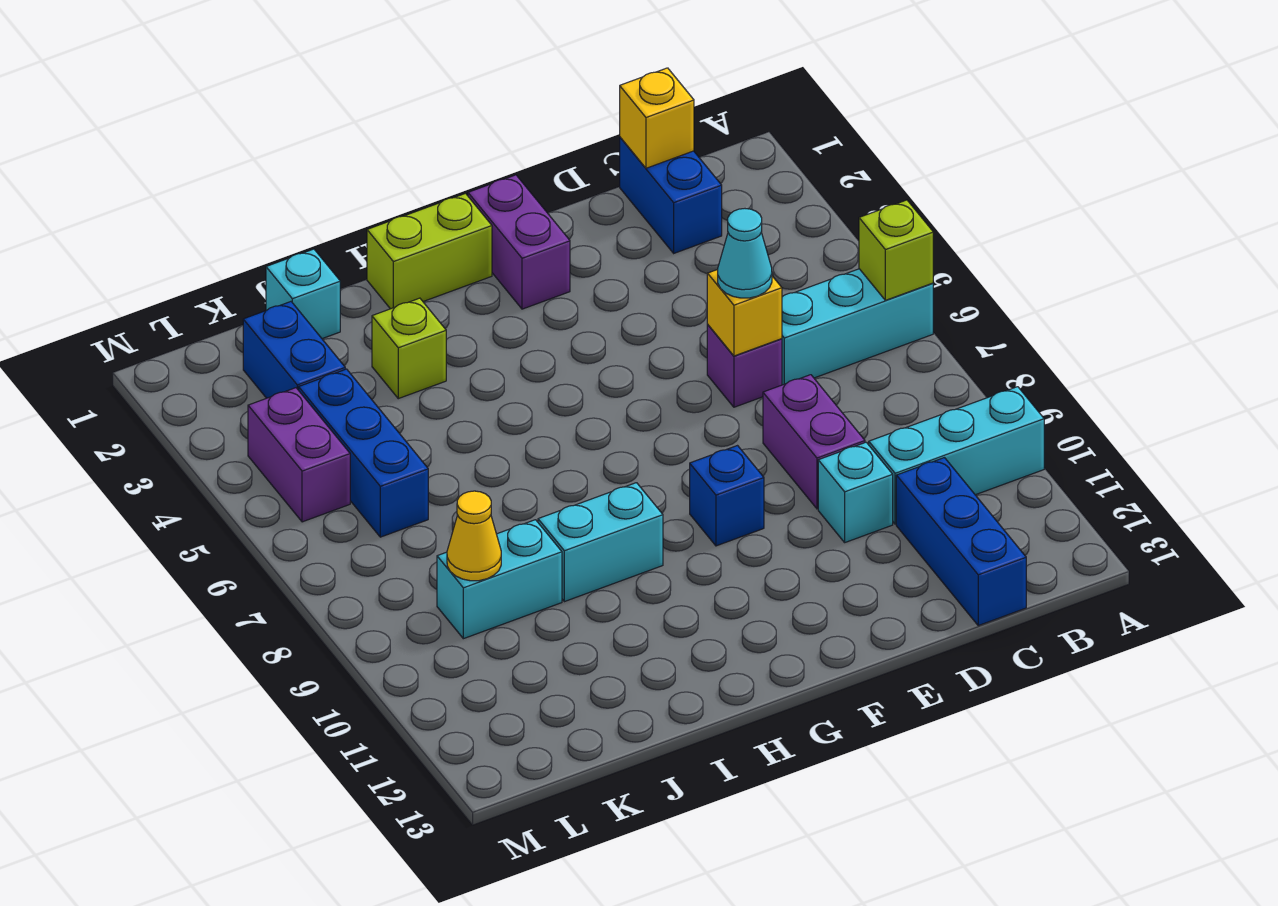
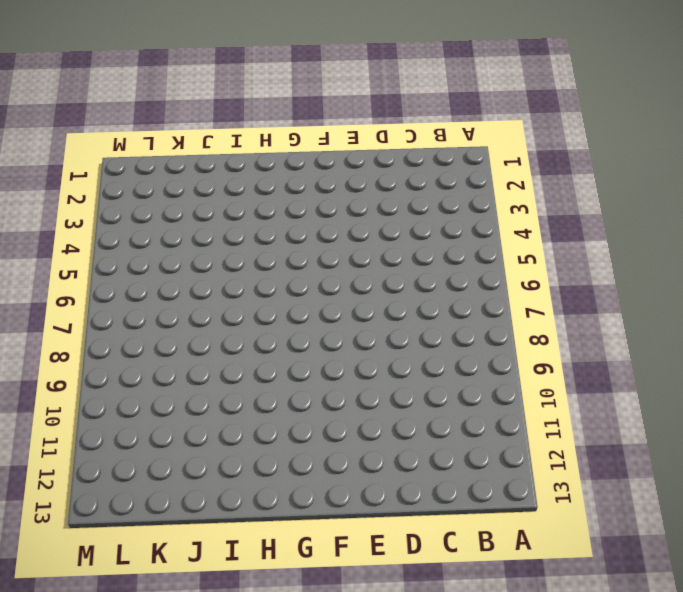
none -> cyan 1x3 brick [782,269,933,385]
none -> cyan 1x3 brick [869,387,1044,524]
none -> blue 1x2 brick [620,137,722,253]

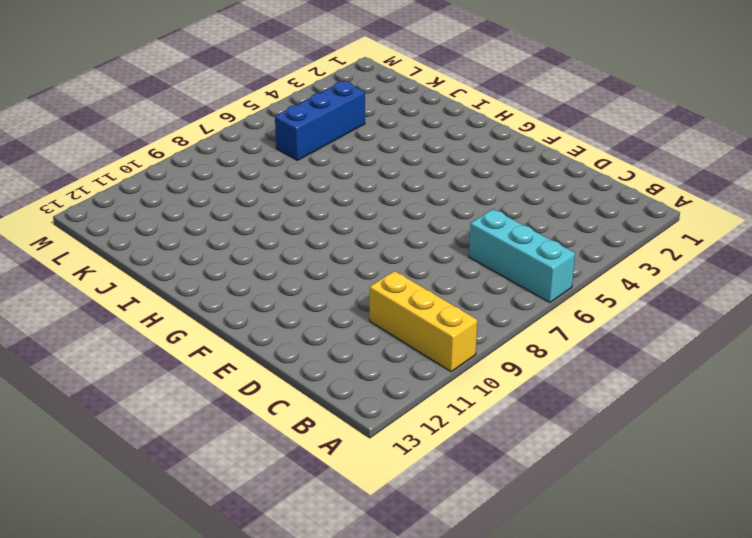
yellow 1x3 brick [370,271,477,372] -> cyan 1x3 brick [869,387,1044,524]
none -> blue 1x2 brick [620,137,722,253]
none -> blue 1x3 brick [896,458,1026,626]
none -> purple 1x1 brick [707,325,782,407]

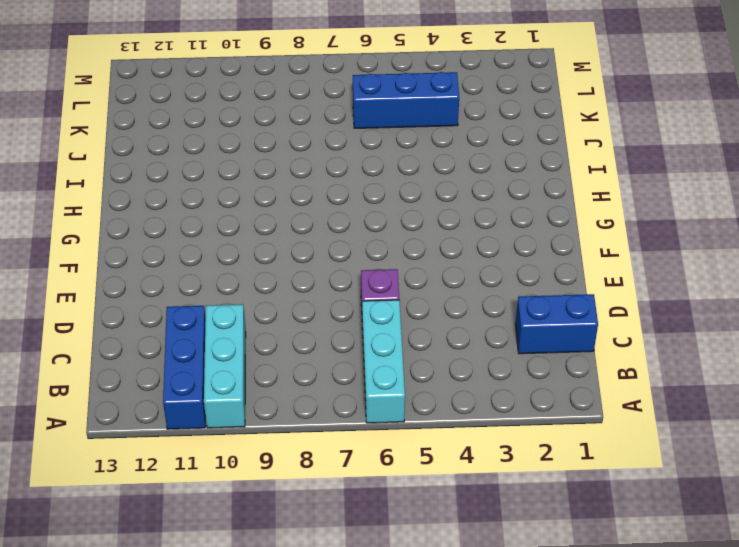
blue 1x3 brick [163,306,206,429] -> blue 1x3 brick turned to [896,458,1026,626]
none -> purple 1x2 brick [763,375,865,509]
none -> cyan 1x1 brick [818,442,893,542]
none -> purple 1x2 brick [468,175,570,309]

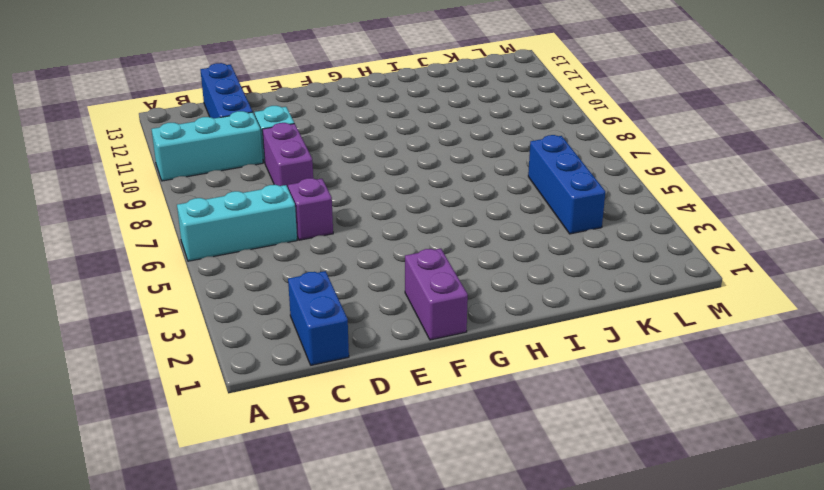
none -> blue 1x1 brick [690,446,764,546]
none -> lime 1x2 brick [367,193,492,309]
none -> cyan 1x2 brick [538,483,663,602]

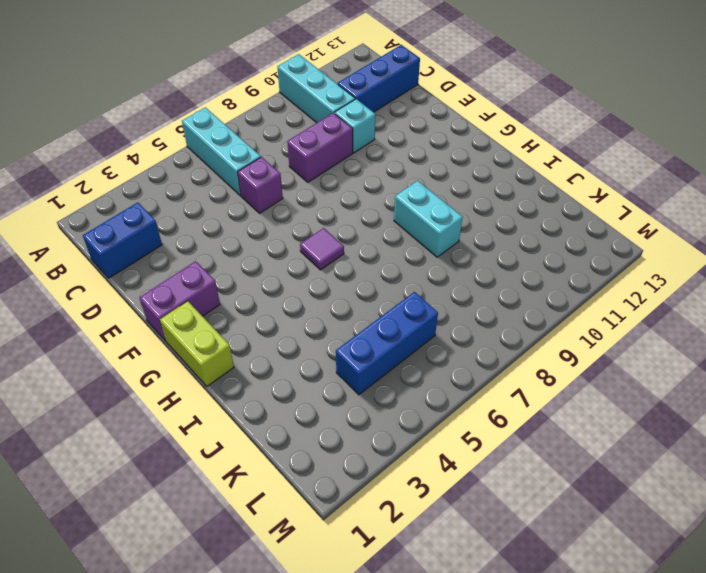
purple 1x1 tile [300,228,344,270] -> none
none -> blue 1x1 brick [690,446,764,546]
none -> lime 1x1 brick [372,298,446,399]
none -> cyan 1x1 brick [266,249,340,339]

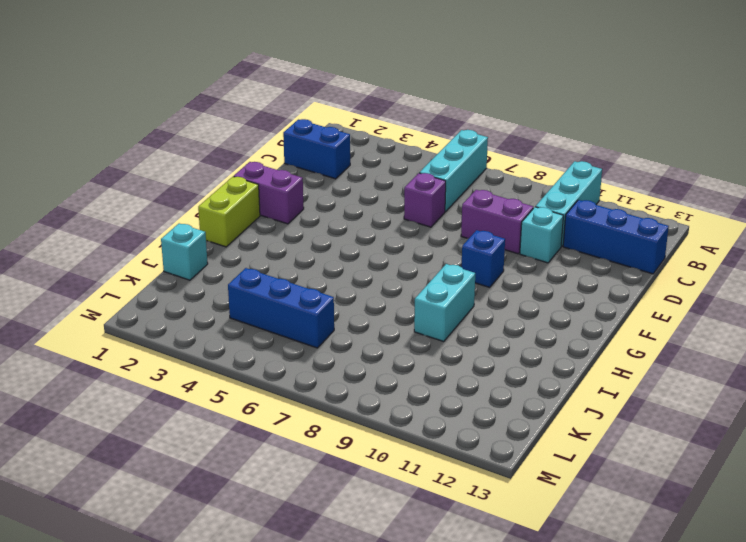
none -> lime 1x1 brick [372,298,446,399]
none -> cyan 1x2 brick [437,520,562,639]
none -> blue 1x2 brick [243,302,345,398]

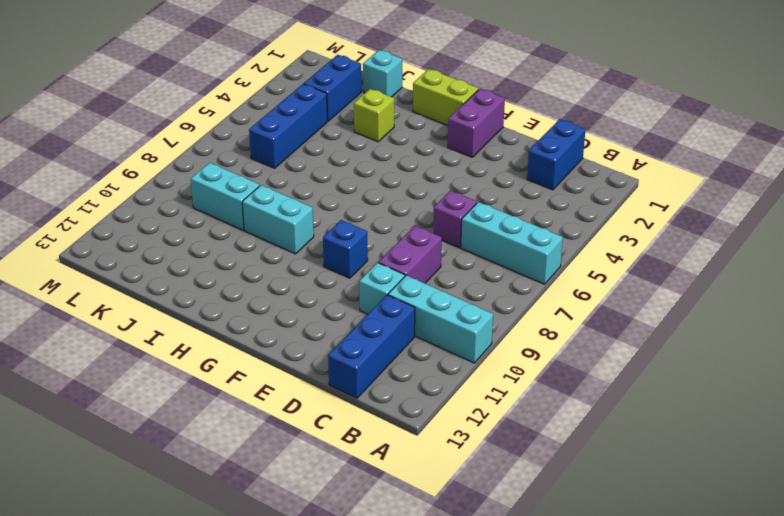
none -> purple 1x2 brick [248,388,350,522]
none -> lime 1x1 brick [859,200,933,300]
none -> yellow 1x1 brick [620,68,694,168]

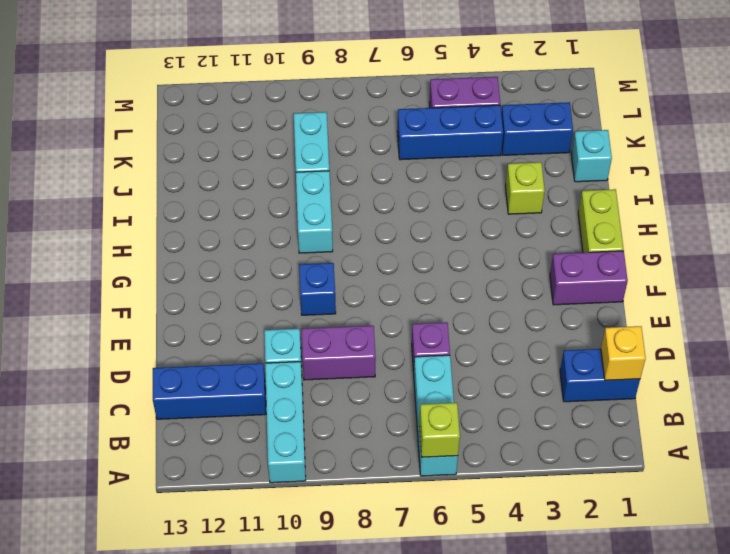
none -> yellow 1x1 brick [707,269,782,356]
none -> yellow 1x1 cone [447,491,501,581]
none -> cyan 1x1 cone [718,209,772,298]

